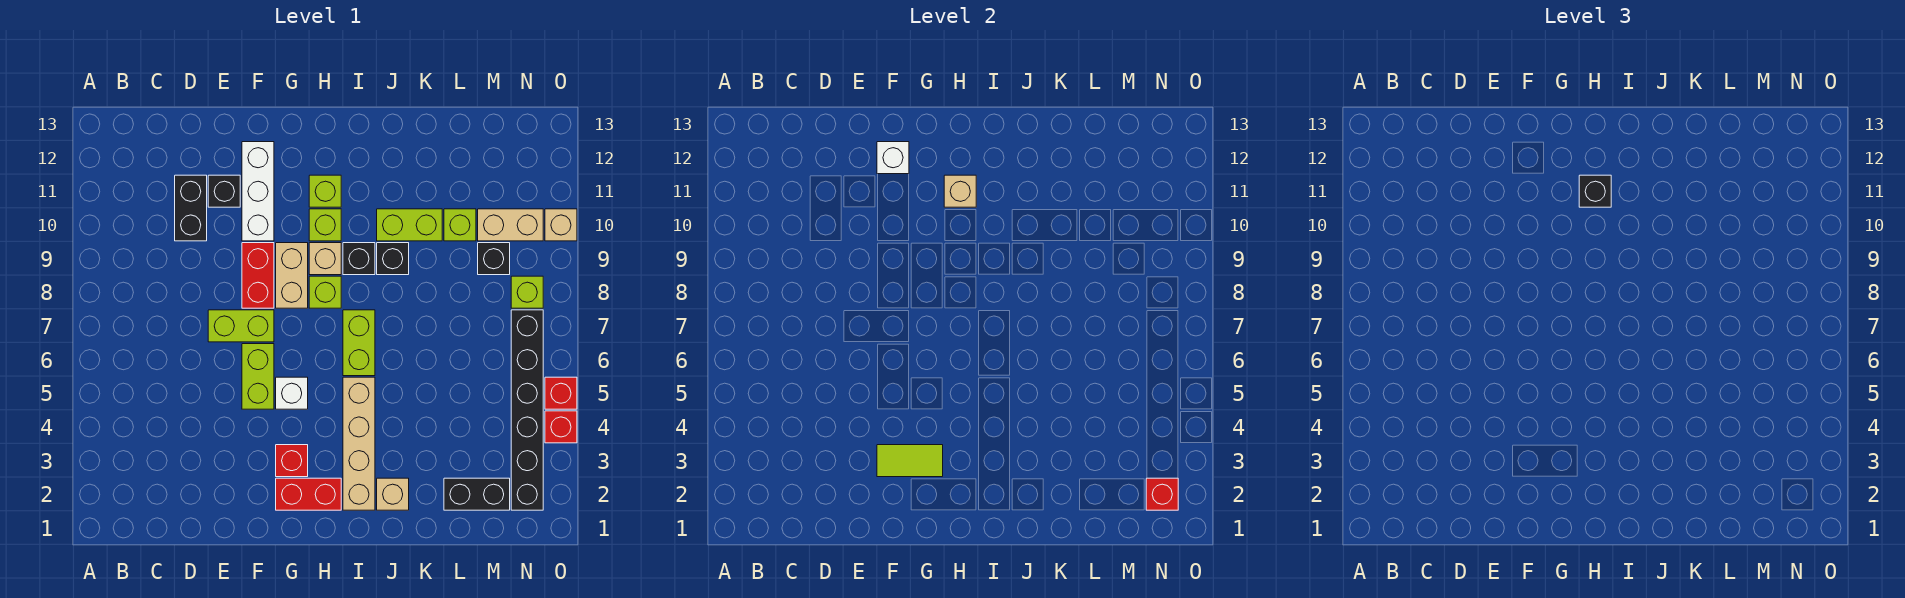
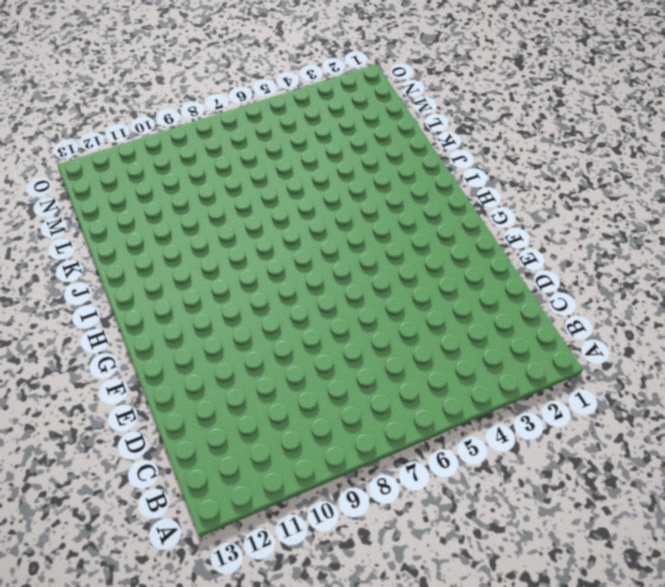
none -> black 1x2 brick [175,175,207,241]
none -> lime 1x2 brick [208,310,274,342]
none -> black 1x1 brick [208,175,240,207]
none -> lime 1x2 brick [242,344,274,409]

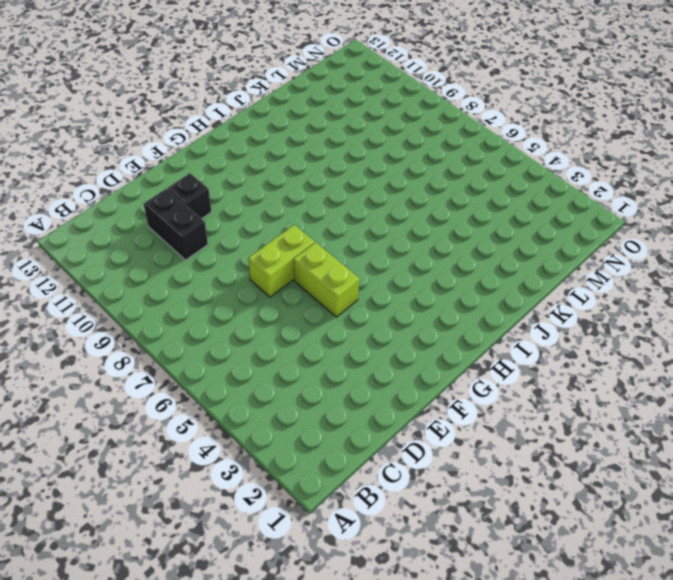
none -> red 1x2 brick [242,243,274,308]
none -> white 1x3 brick [242,142,274,241]
none -> red 1x2 brick [276,478,341,510]
none -> red 1x1 brick [276,445,308,477]

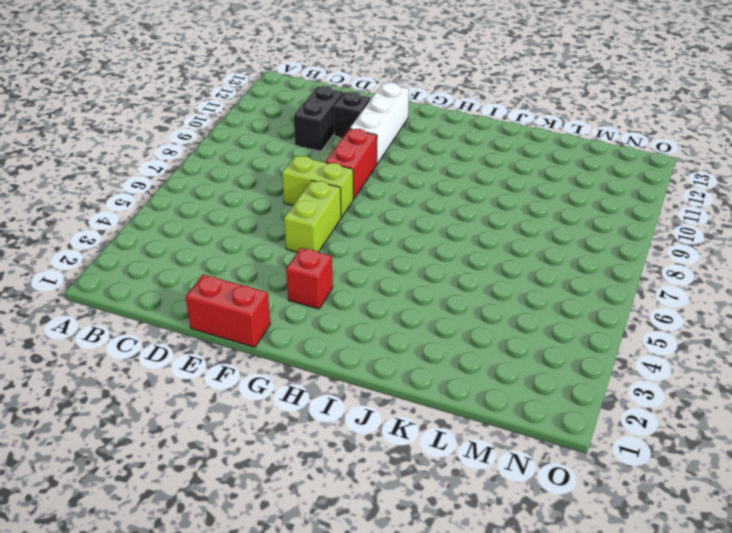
red 1x2 brick [186,275,270,347] -> red 1x2 brick moved to [276,478,341,510]
none -> white 1x1 brick [276,377,308,409]
none -> tan 1x2 brick [276,243,308,308]
none -> lime 1x1 brick [309,276,341,308]
none -> tan 1x1 brick [309,243,341,275]

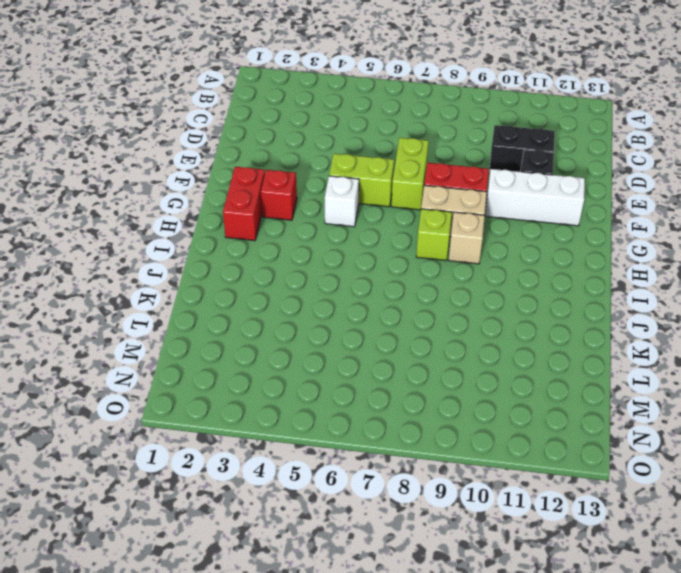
none -> lime 1x1 brick [309,209,341,241]
none -> lime 1x1 brick [309,175,341,207]
none -> tan 1x4 brick [343,377,375,510]
none -> lime 1x2 brick [343,310,375,376]

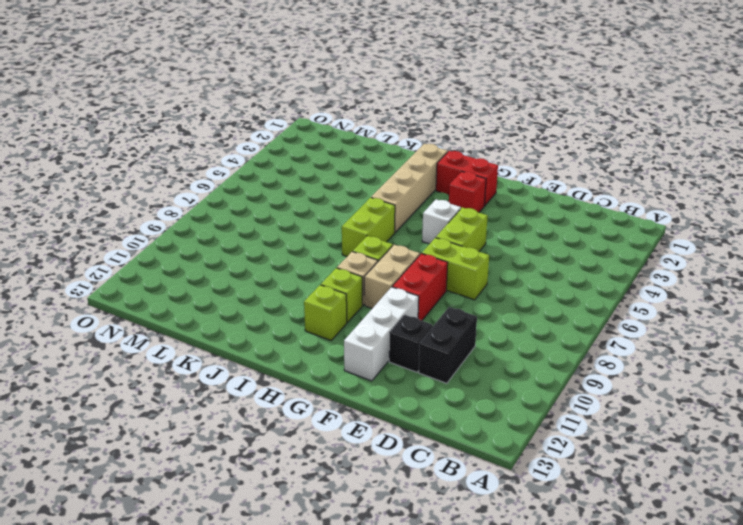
none -> black 1x1 brick [343,243,375,275]
none -> tan 1x1 brick [377,478,409,510]
none -> black 1x1 brick [377,243,409,275]
none -> lime 1x2 brick [377,209,442,241]

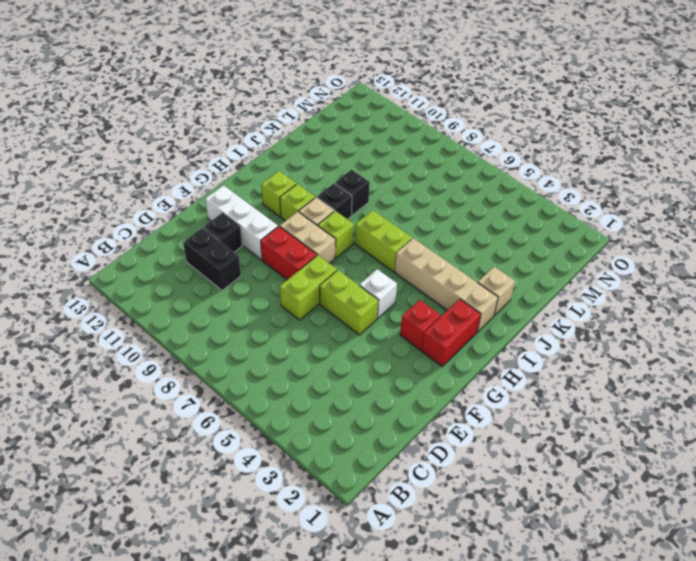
none -> lime 1x2 brick [377,209,442,241]
none -> black 1x2 brick [444,478,510,510]
none -> lime 1x1 brick [444,209,476,241]
none -> black 1x1 brick [478,243,510,275]

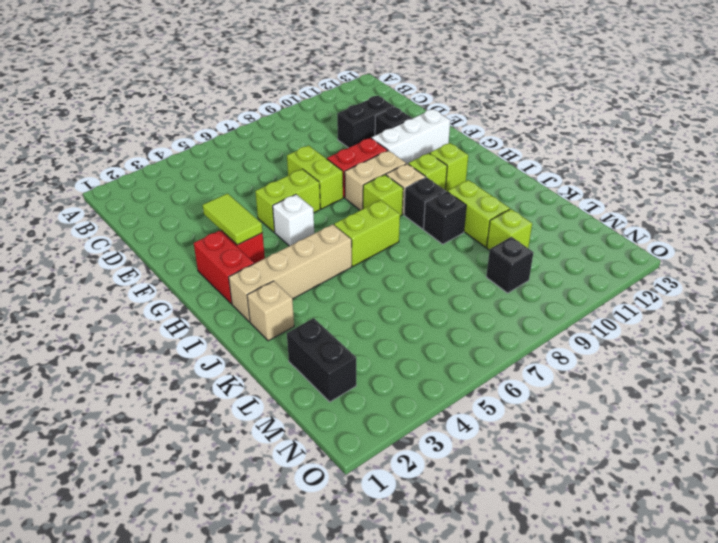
none -> tan 1x2 brick [478,209,543,241]
none -> black 1x6 brick [511,310,543,510]
none -> lime 1x1 brick [511,276,543,308]
none -> red 1x1 brick [545,411,577,443]

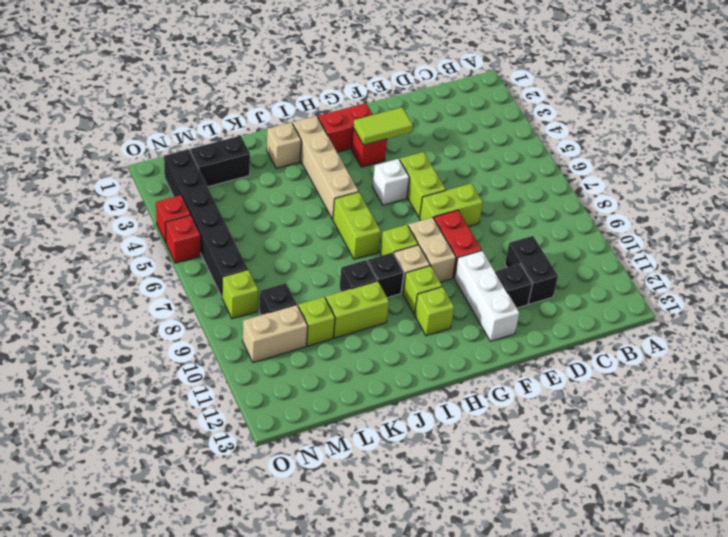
none -> tan 1x1 brick [545,209,577,241]
none -> white 1x1 brick [877,142,909,174]
none -> tan 1x1 brick [944,175,976,207]
none -> red 1x1 brick [1146,478,1178,510]

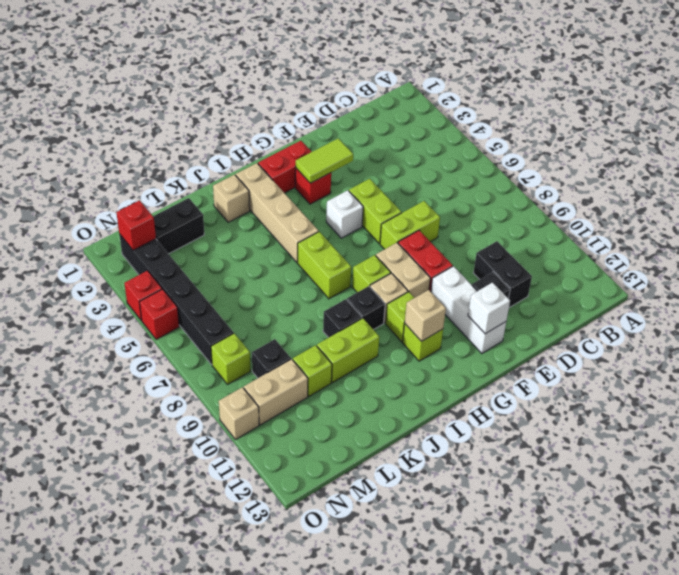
none -> black 1x1 brick [1579,175,1611,207]

